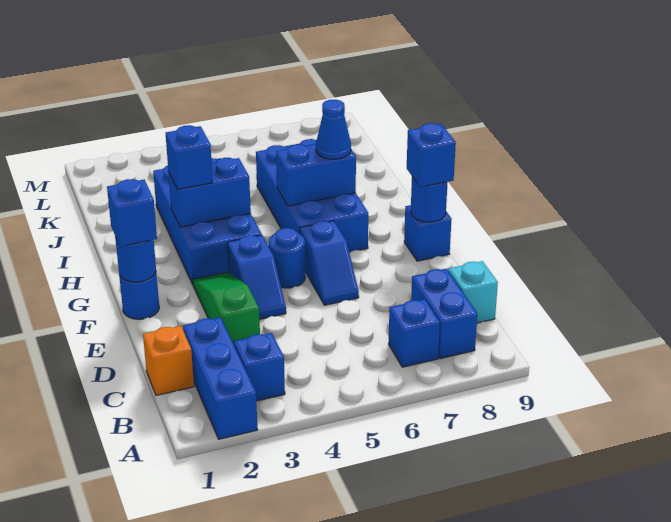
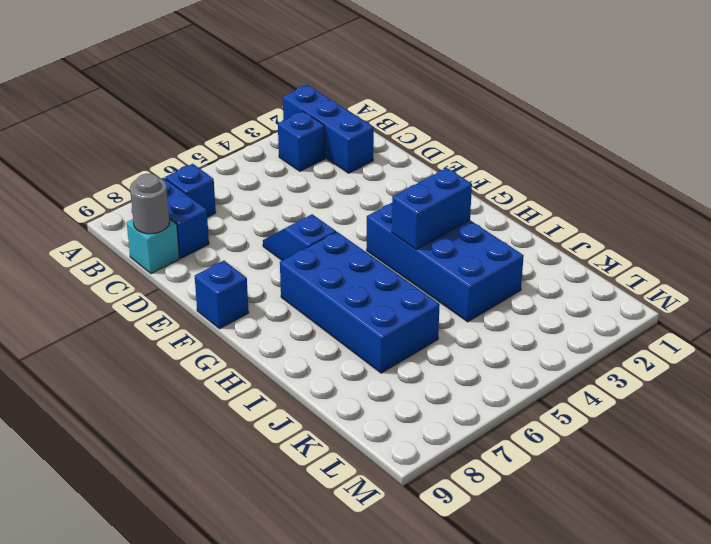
grey 1x1 round brick [130,174,170,234] -> none
none -> orange 1x1 brick [143,326,194,395]
none -> green 1x3 slope [193,272,260,344]
none -> blue 1x2 slope [228,235,286,319]

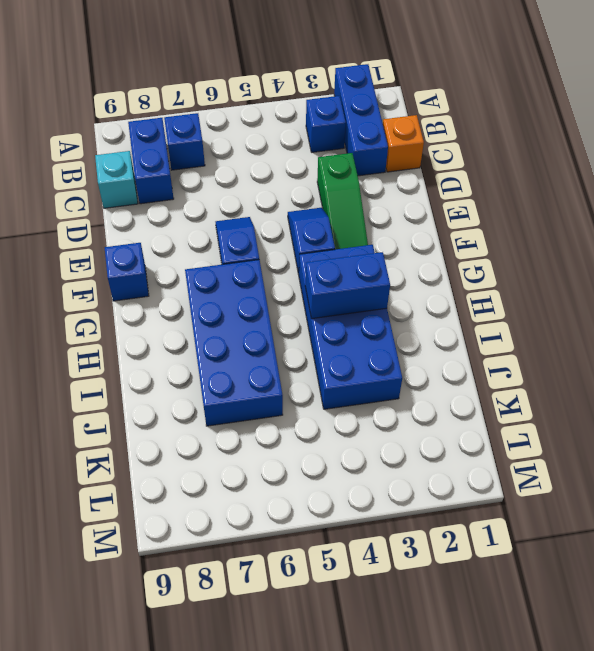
none -> blue 1x1 round brick [119,273,159,319]
none -> blue 1x1 round brick [269,228,305,288]
none -> blue 1x1 round brick [115,237,156,282]

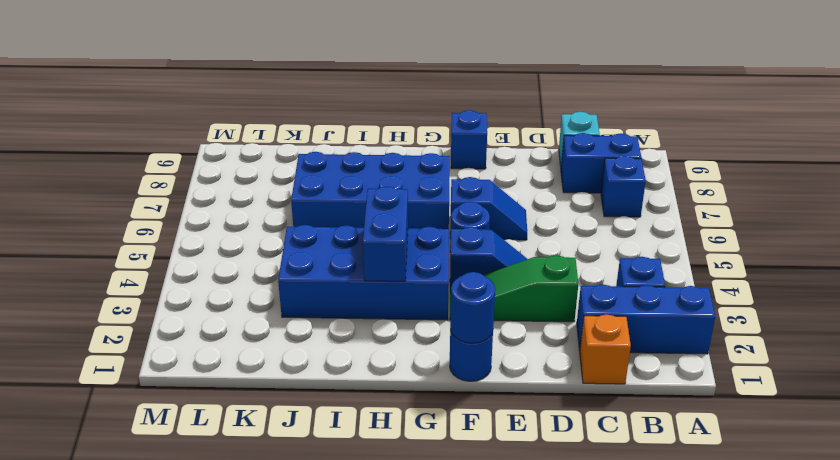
none -> blue 1x1 round brick [411,177,447,222]
none -> blue 1x2 brick [276,144,356,206]
none -> blue 1x1 brick [107,179,157,246]

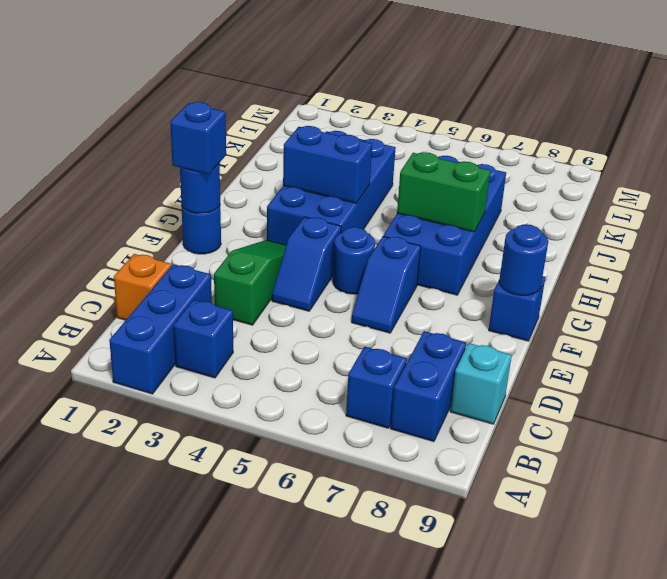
green 1x2 brick [397,152,490,232] -> blue 1x2 brick [276,144,356,206]
none -> blue 1x1 brick [407,123,456,187]
none -> blue 1x1 brick [166,125,213,189]
none -> blue 1x1 cone [316,99,351,159]

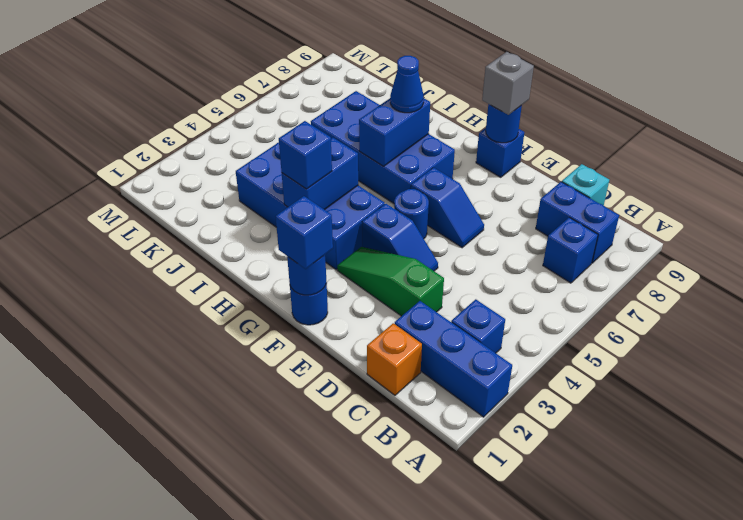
grey 1x1 brick [482,52,534,115] -> blue 1x1 brick [407,123,456,187]

